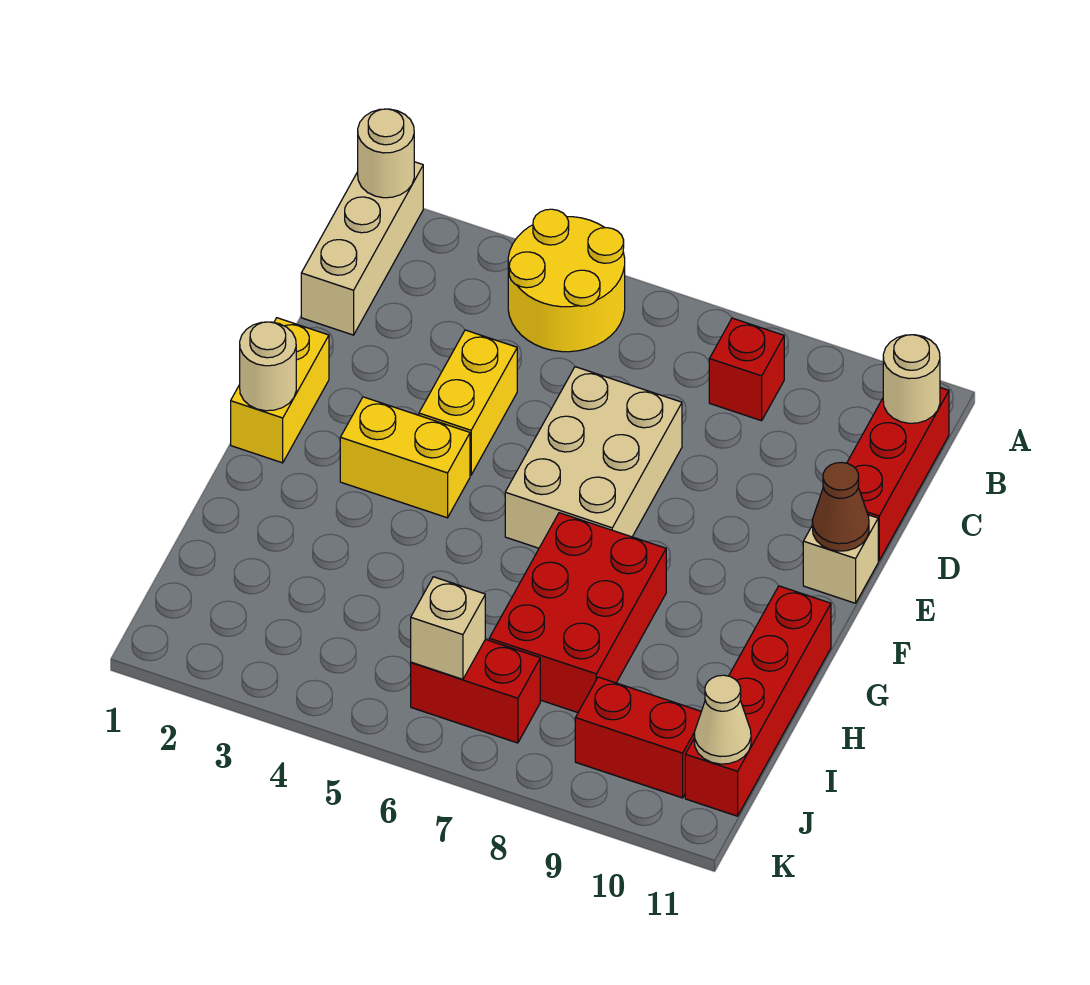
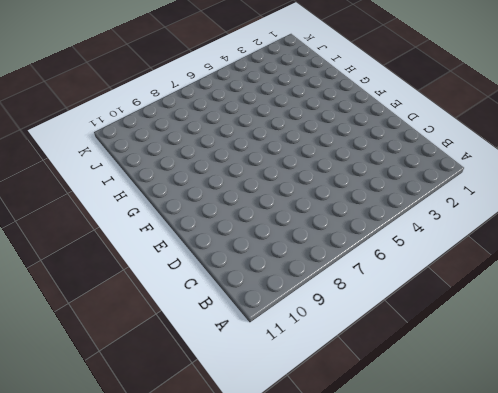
none -> tan 1x3 brick [301,162,423,335]
none -> yellow 2x2 round brick [508,209,625,352]
none -> red 1x1 brick [709,318,784,421]

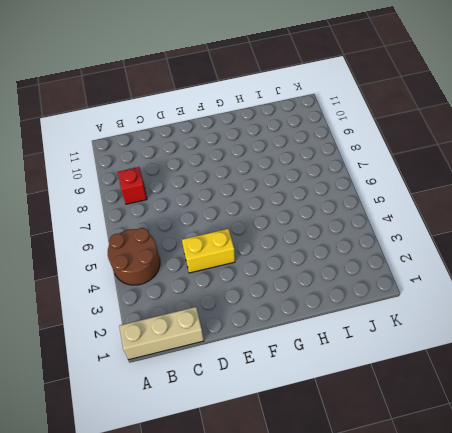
brown 2x2 round brick [108,228,160,285] -> yellow 2x2 round brick [508,209,625,352]
none -> red 1x3 brick [847,388,949,561]
none -> tan 2x3 brick [505,367,682,548]
none -> yellow 1x2 brick [231,318,329,463]

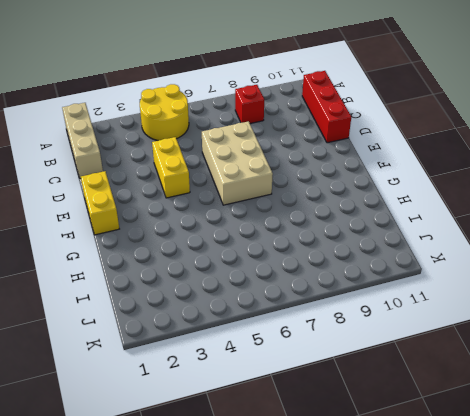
none -> tan 1x1 brick [803,515,878,603]
none -> yellow 1x2 brick [340,397,470,518]
none -> red 2x3 brick [489,513,666,713]

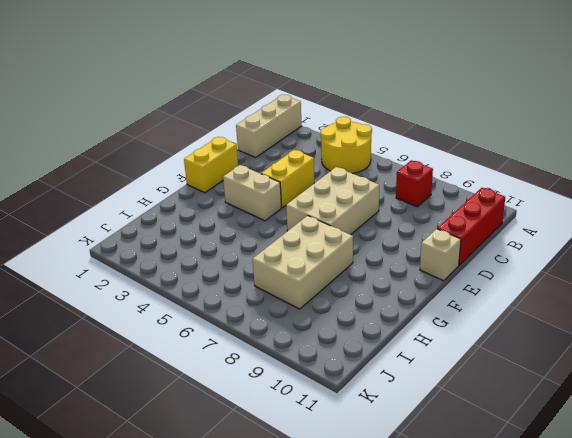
tan 1x2 brick [223,165,281,221] -> yellow 1x2 brick [340,397,470,518]
tan 2x3 brick [253,216,353,309] -> red 2x3 brick [489,513,666,713]
none -> red 1x4 brick [685,586,831,816]
none -> red 1x2 brick [411,639,540,743]
none -> red 1x2 brick [575,677,701,798]

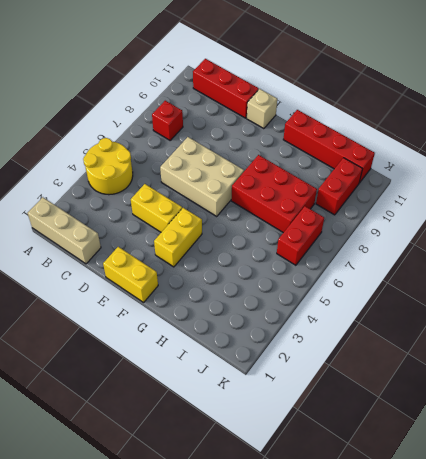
none -> tan 1x1 round brick [358,109,414,198]
none -> tan 1x1 round brick [883,335,940,423]
none -> brown 1x1 cone [812,462,869,551]

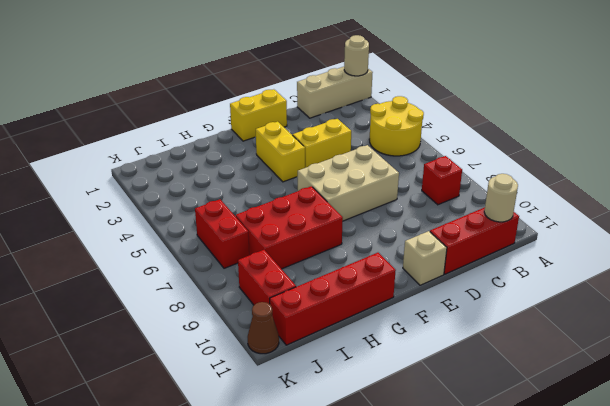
brown 1x1 cone [248,302,279,354] -> brown 1x1 cone moved to [812,462,869,551]
none -> tan 1x1 round brick [240,322,296,411]
none -> tan 1x1 brick [411,577,485,679]
none -> tan 1x1 cone [694,675,751,764]

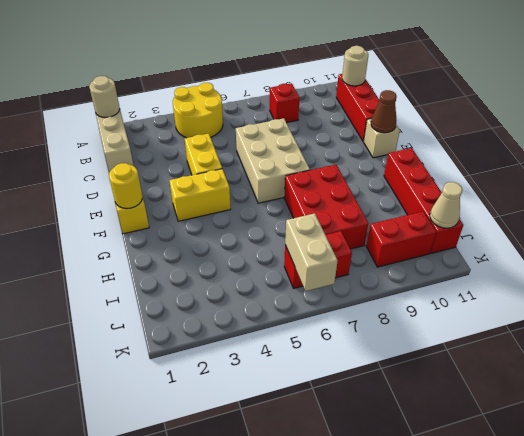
yellow 1x1 round brick [109,163,142,209] -> tan 1x1 round brick [240,322,296,411]
tan 1x2 brick [285,213,338,291] -> tan 1x1 brick [411,577,485,679]

